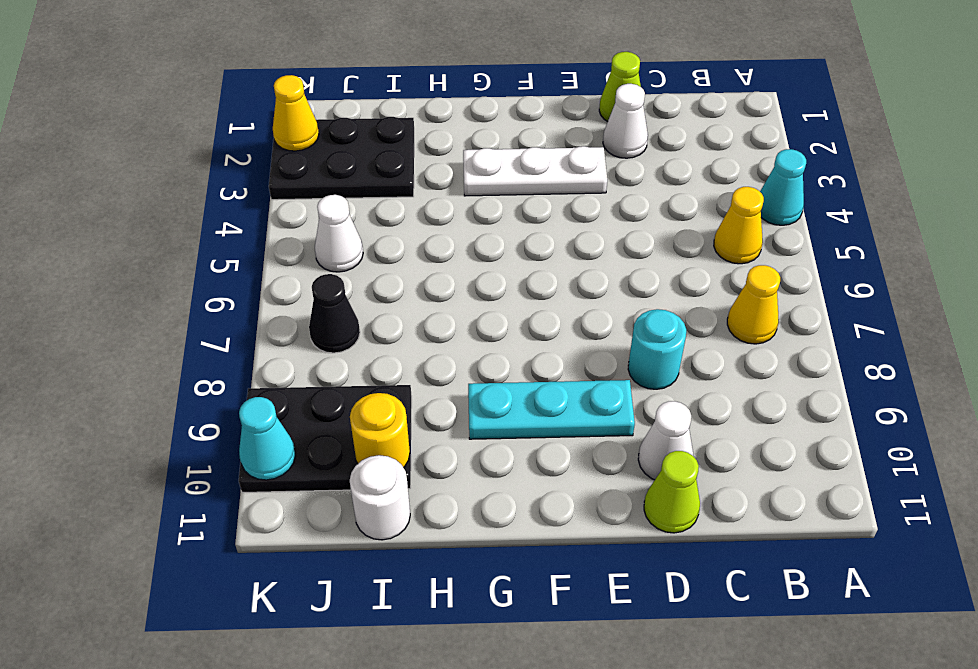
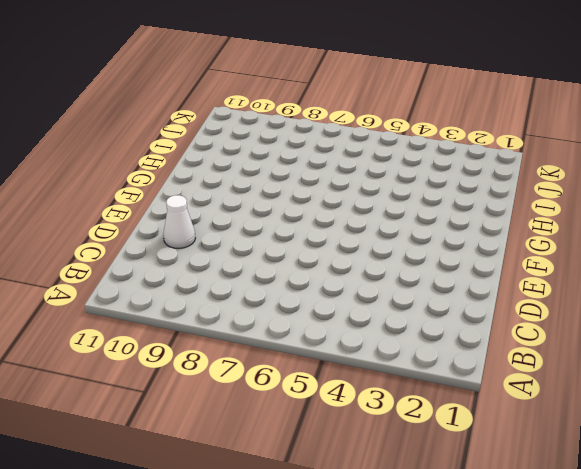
none -> cyan 1x1 cone [760,149,806,225]
none -> yellow 1x1 cone [714,187,764,264]
none -> yellow 1x1 cone [727,265,780,344]

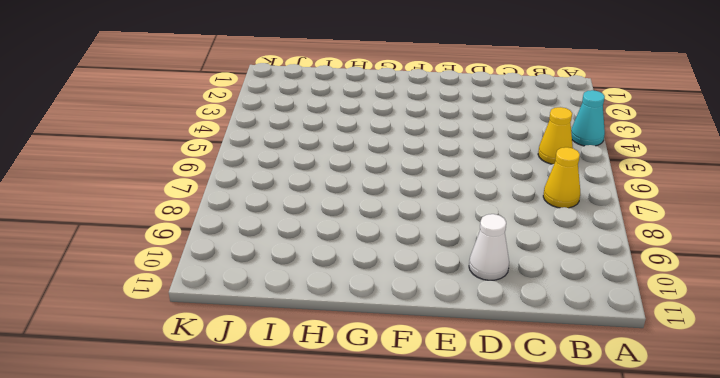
none -> lime 1x1 cone [599,52,641,122]
none -> white 1x1 cone [603,84,648,158]
none -> cyan 1x1 round brick [628,309,686,389]

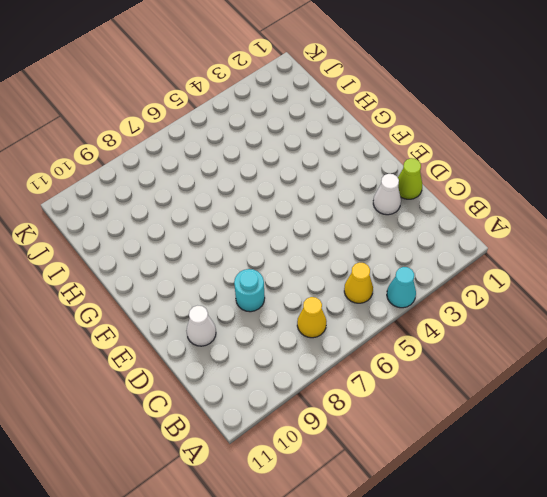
none -> lime 1x1 cone [644,451,700,533]
none -> white 1x3 plate [463,146,607,196]
none -> cyan 1x3 plate [468,380,635,439]

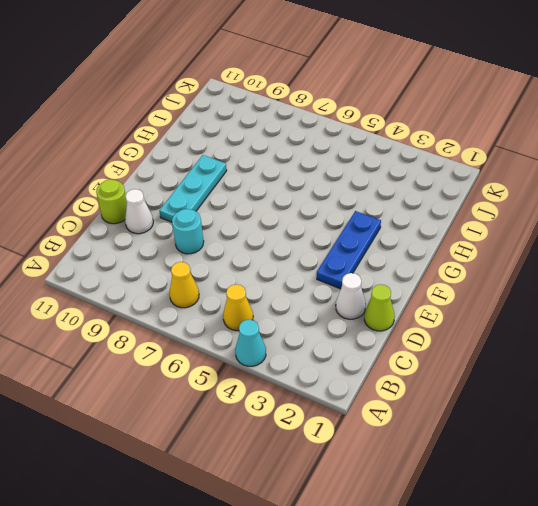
lime 1x1 round brick [96,179,127,224] -> lime 1x1 cone [644,451,700,533]
blue 1x3 plate [317,211,381,289] -> white 1x3 plate [463,146,607,196]
none -> black 2x3 plate [269,117,414,200]
none -> black 2x3 plate [239,385,412,492]
none -> white 1x1 round brick [350,455,410,540]

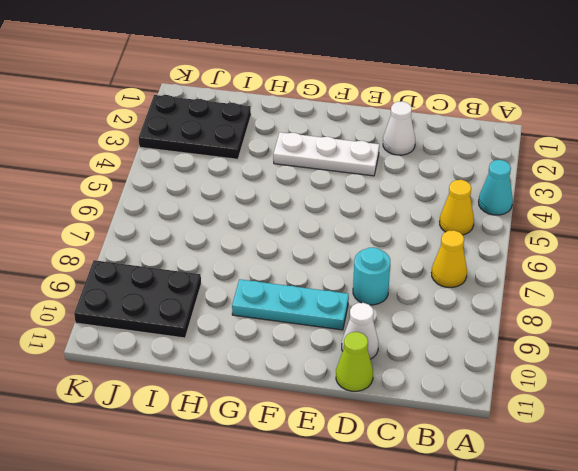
none -> lime 1x1 cone [599,52,641,122]
none -> white 1x1 round brick [350,455,410,540]
none -> white 1x1 cone [315,195,363,272]

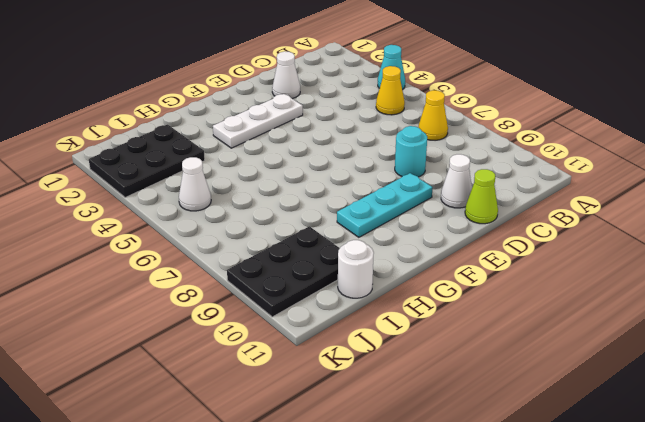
none -> lime 1x1 cone [599,52,641,122]
none -> black 1x1 cone [309,274,360,353]
none -> yellow 1x1 round brick [350,393,410,468]

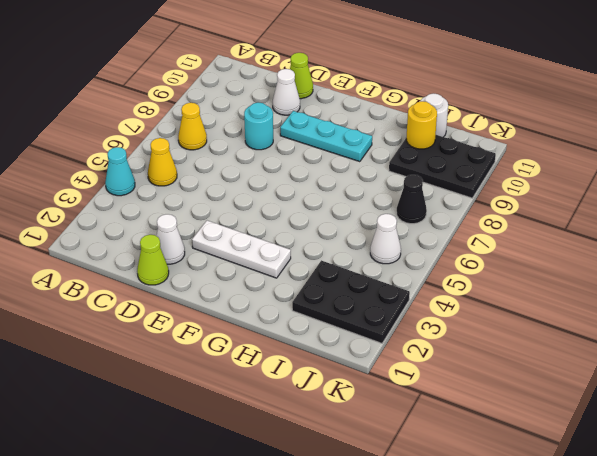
none -> yellow 1x1 cone [273,75,319,151]
none -> cyan 1x1 cone [239,397,295,480]

